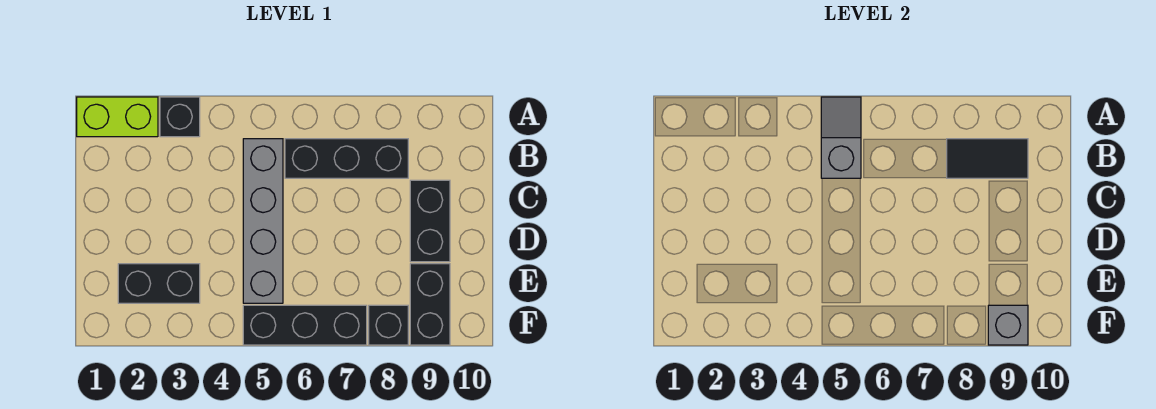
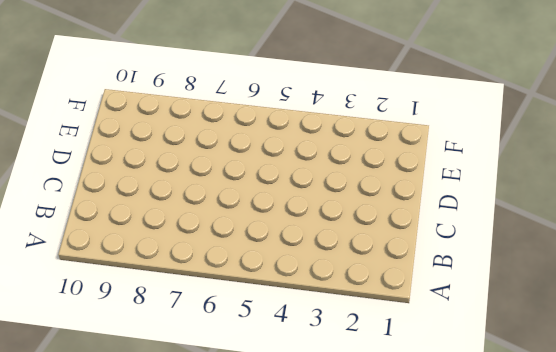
none -> lime 1x2 brick [77,97,158,137]
none -> black 1x1 brick [160,97,200,137]
none -> grey 1x4 brick [243,139,283,303]

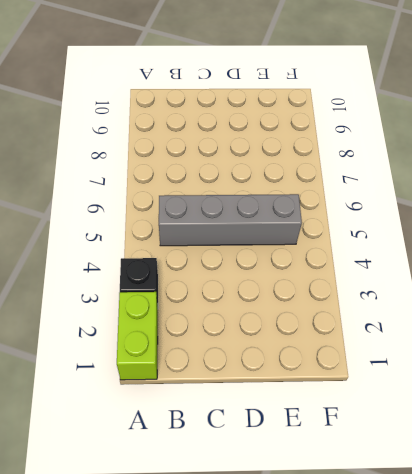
none -> black 1x3 brick [285,139,408,178]
none -> black 1x2 brick [410,180,450,262]
none -> black 1x2 brick [118,264,200,303]

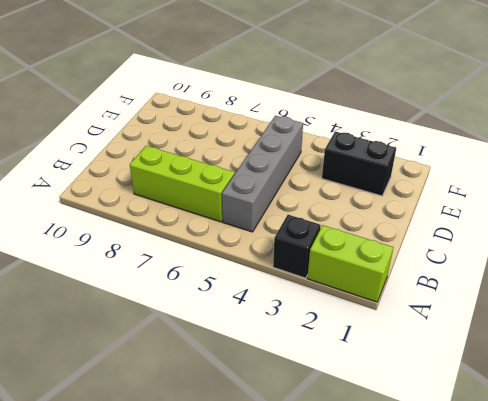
lime 1x3 brick [130,146,235,222] -> black 1x3 brick [285,139,408,178]
none -> black 1x2 brick [410,180,450,262]
none -> black 1x2 brick [410,264,450,345]
none -> black 1x3 brick [243,305,367,345]

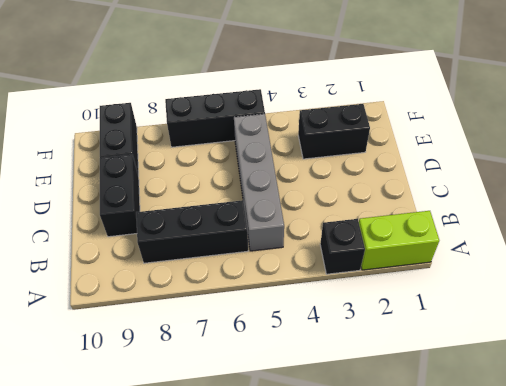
none -> black 1x1 brick [369,305,408,345]
none -> grey 1x2 slope [821,97,861,178]
none -> black 1x2 tile [947,139,1028,178]

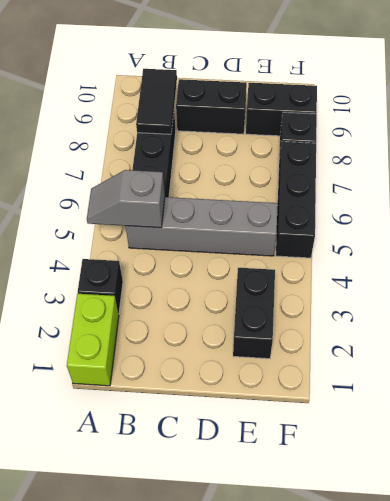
none -> grey 1x1 brick [988,305,1028,345]

